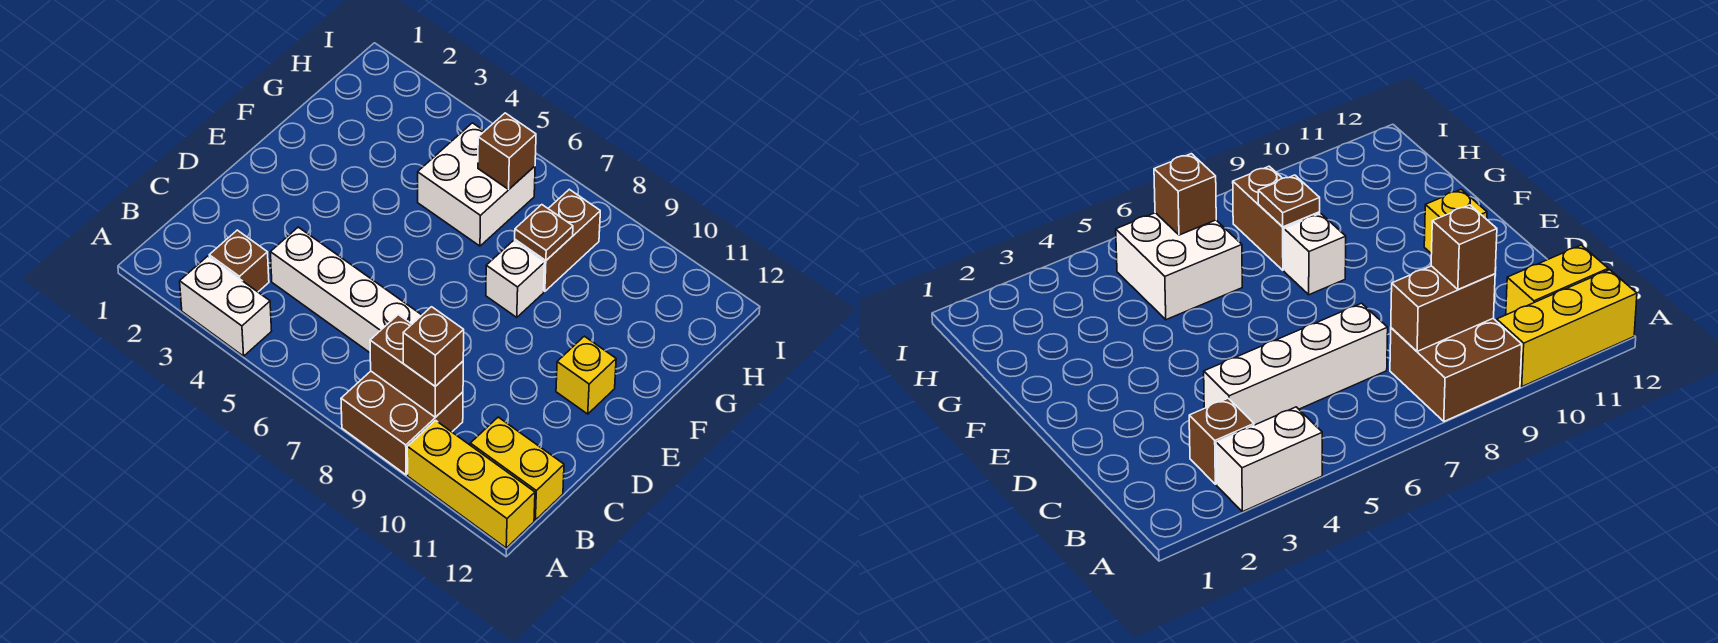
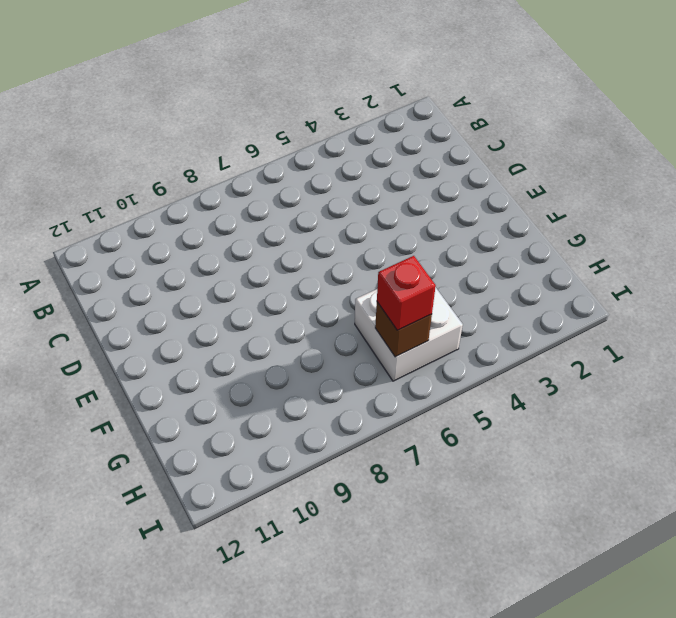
red 1x1 brick [377,256,436,330] -> none
none -> white 1x2 brick [180,256,272,356]
none -> brown 2x2 brick [341,371,463,475]
none -> yellow 1x3 brick [407,420,535,548]

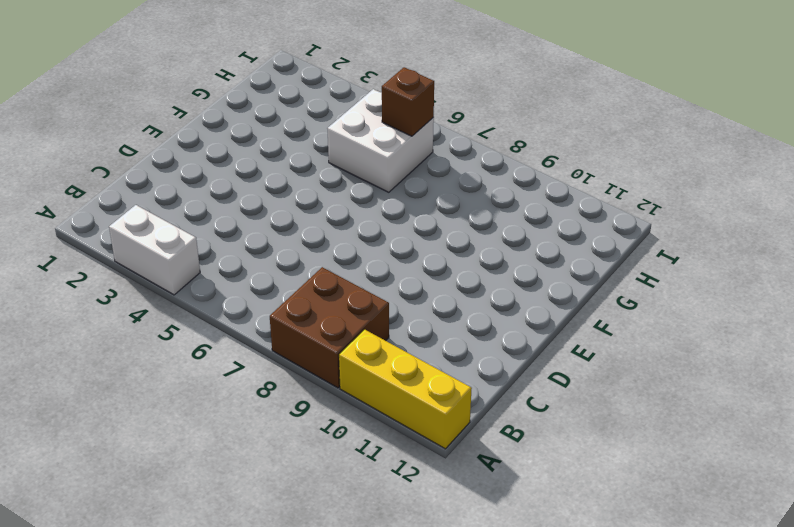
none -> brown 1x1 brick [209,230,269,292]
none -> yellow 1x2 brick [470,417,564,520]
none -> white 1x4 brick [270,227,422,353]

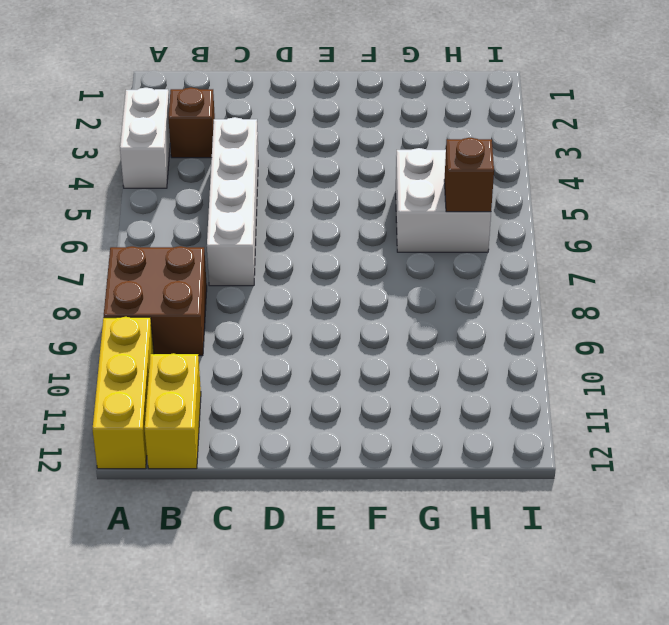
none -> yellow 1x1 brick [556,336,616,414]
none -> white 1x1 brick [486,241,545,317]
none -> brown 1x2 brick [515,189,600,291]

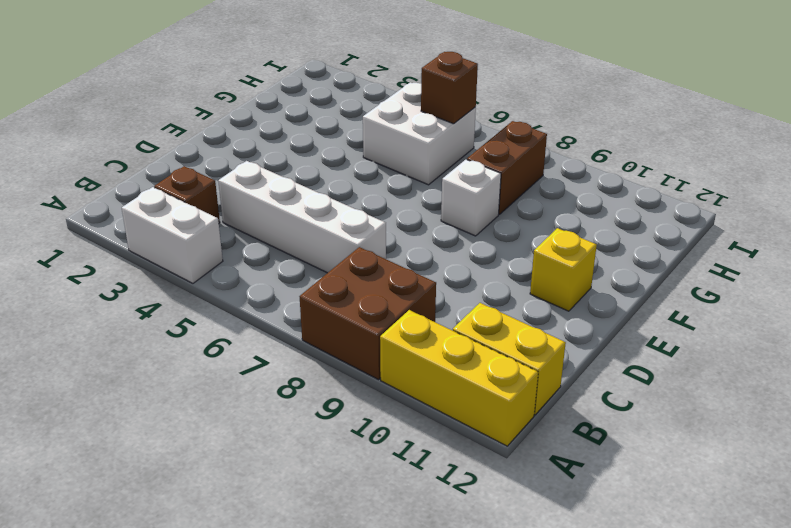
none -> brown 1x2 brick [370,315,463,417]
none -> brown 1x1 plate [515,205,573,261]
none -> brown 1x1 brick [403,307,464,386]

